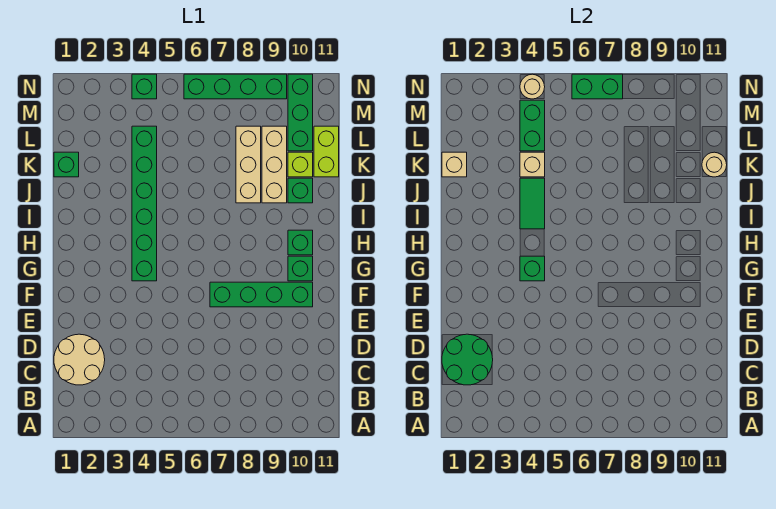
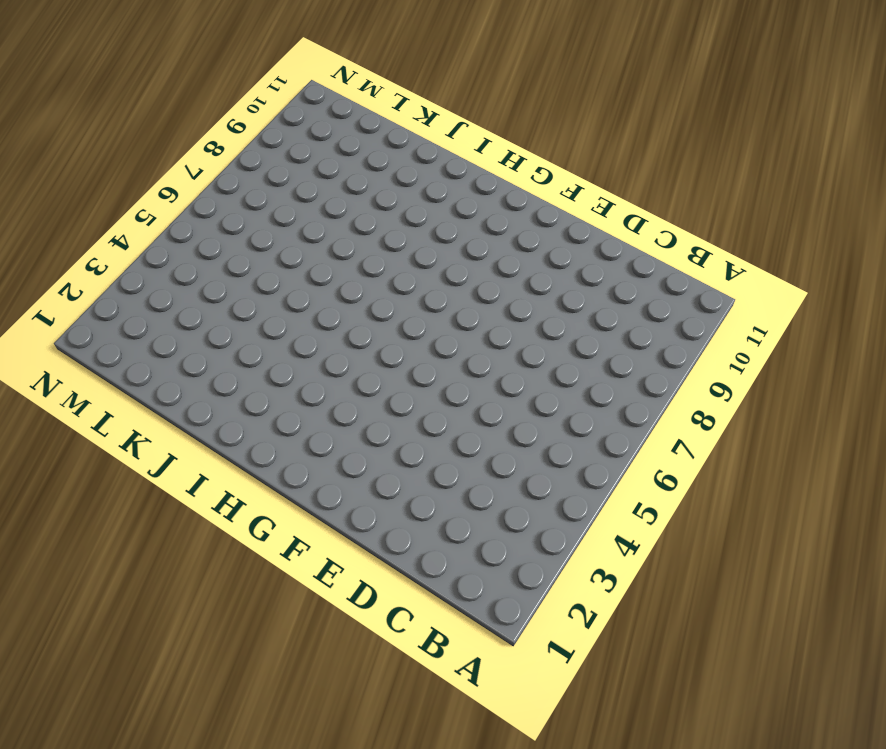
none -> tan 2x2 round brick [54,334,105,385]
none -> green 1x4 brick [210,282,313,307]
none -> green 1x6 brick [132,126,157,281]

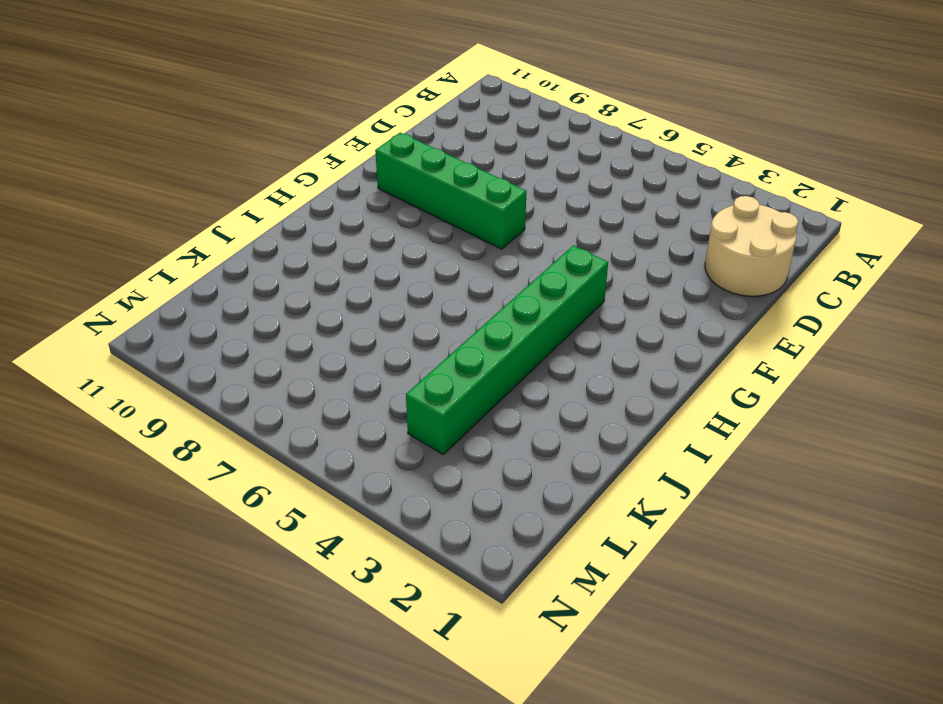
none -> green 1x1 brick [288,256,313,281]
none -> green 1x1 brick [288,230,313,255]
none -> tan 1x3 brick [236,126,261,203]

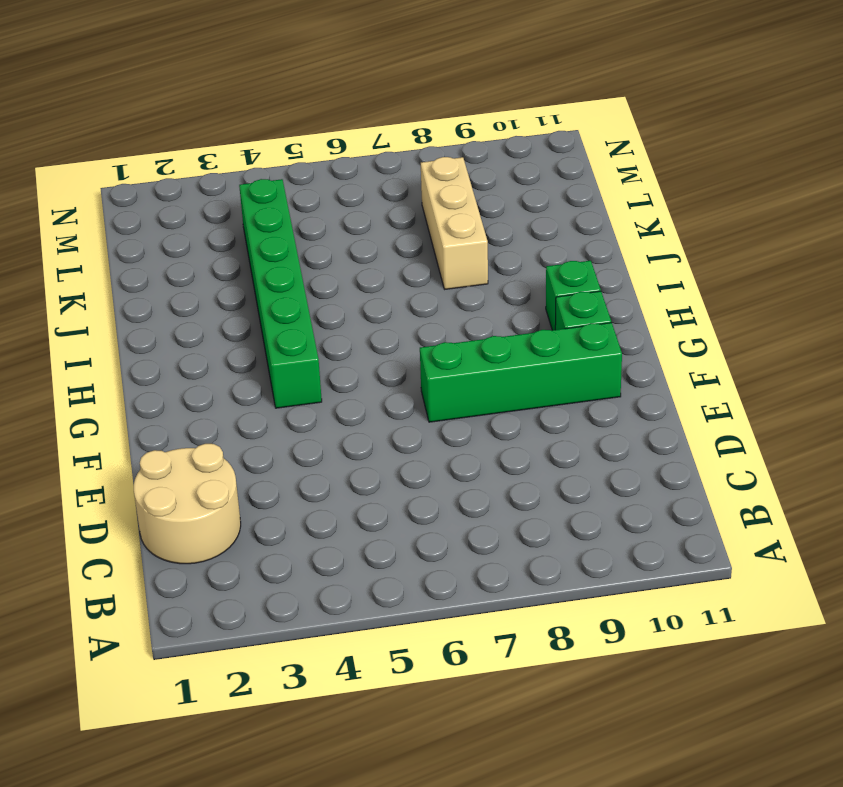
none -> tan 1x3 brick [262,126,287,203]
none -> green 1x1 brick [288,178,313,203]
none -> green 1x1 brick [54,152,79,177]

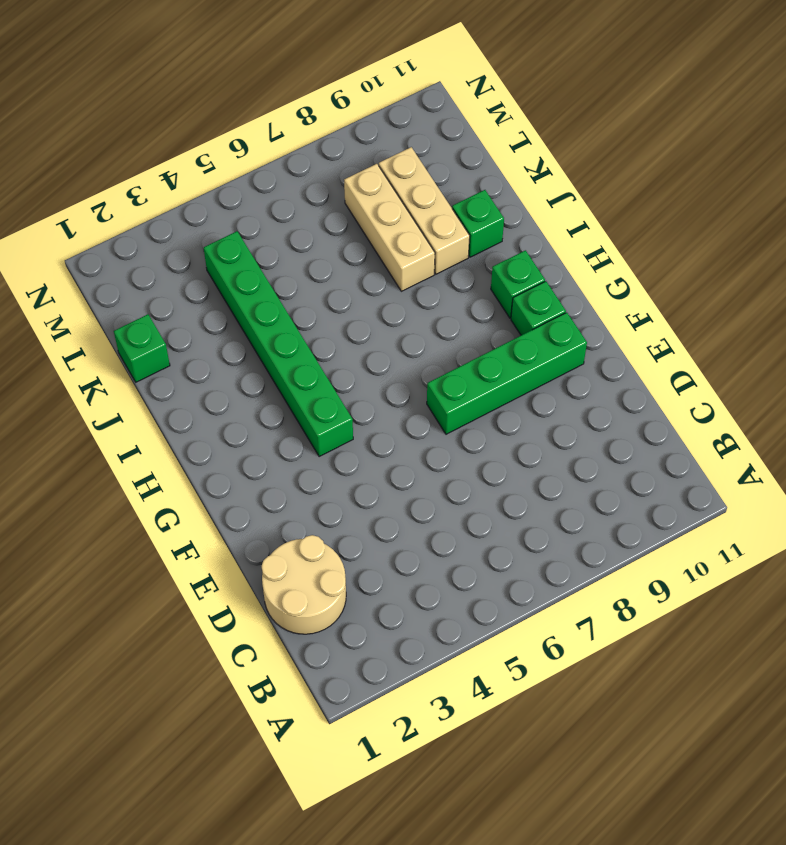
none -> lime 1x1 brick [288,152,313,177]
none -> lime 1x2 brick [314,126,339,177]
none -> green 1x3 brick [288,74,313,151]

